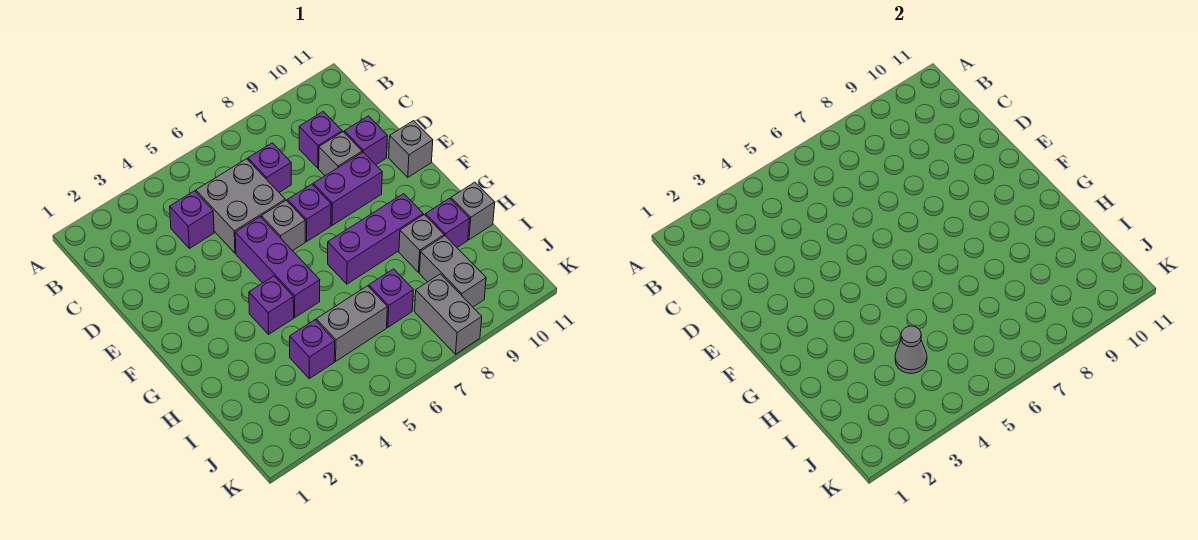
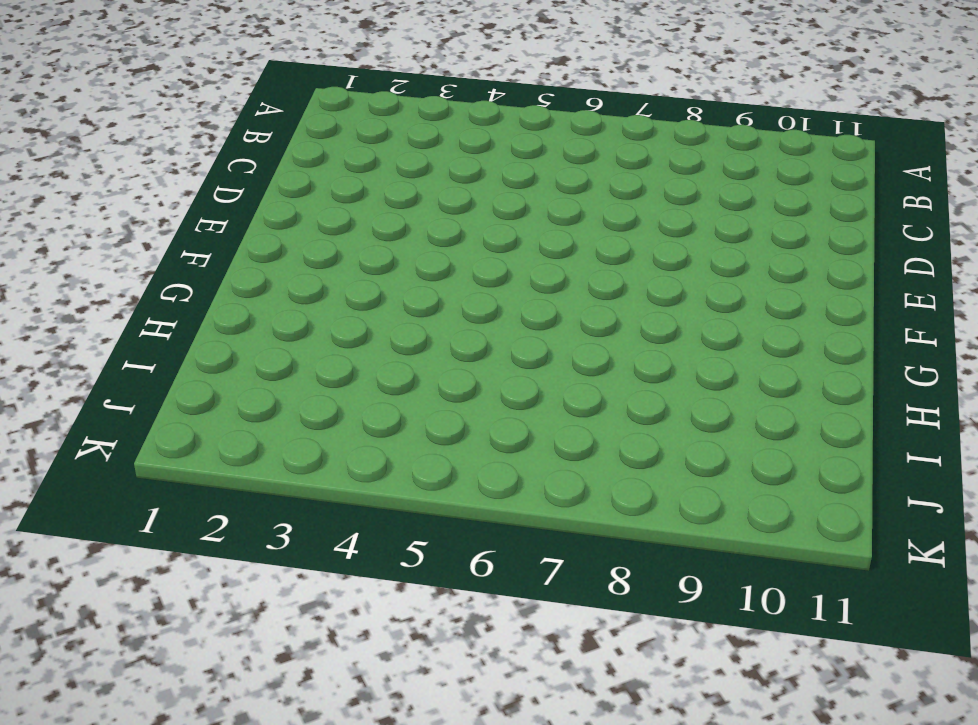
none -> purple 1x1 brick [170,191,214,248]
none -> grey 2x2 brick [196,159,285,253]
none -> purple 1x1 brick [248,143,291,192]

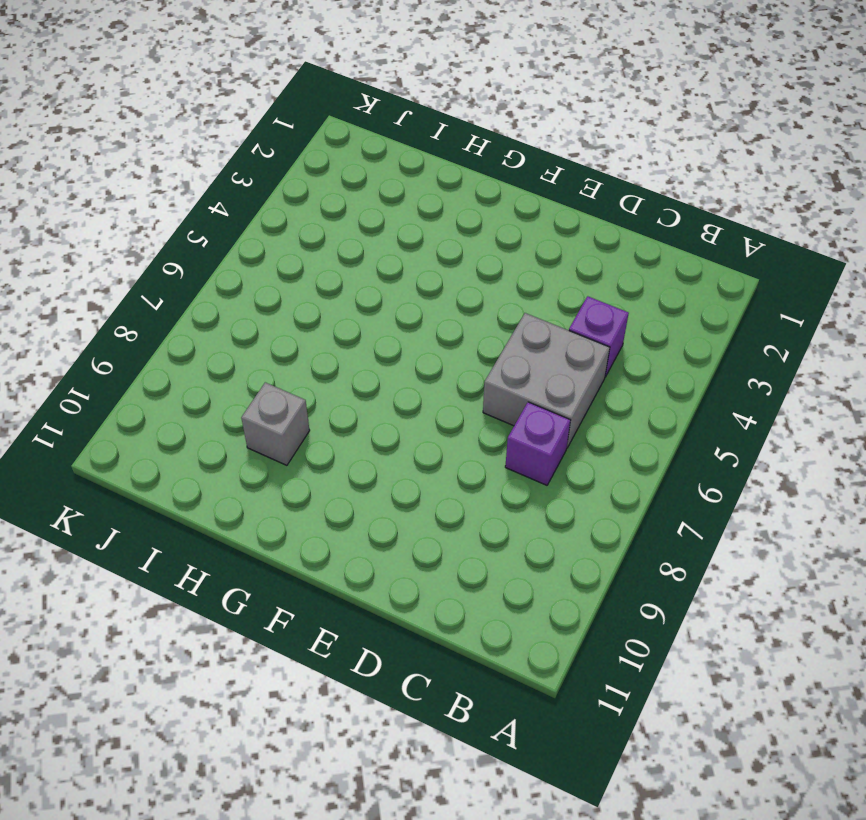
none -> purple 1x1 brick [299,112,342,168]
none -> grey 1x1 brick [319,132,362,176]
none -> purple 1x1 brick [344,116,387,165]

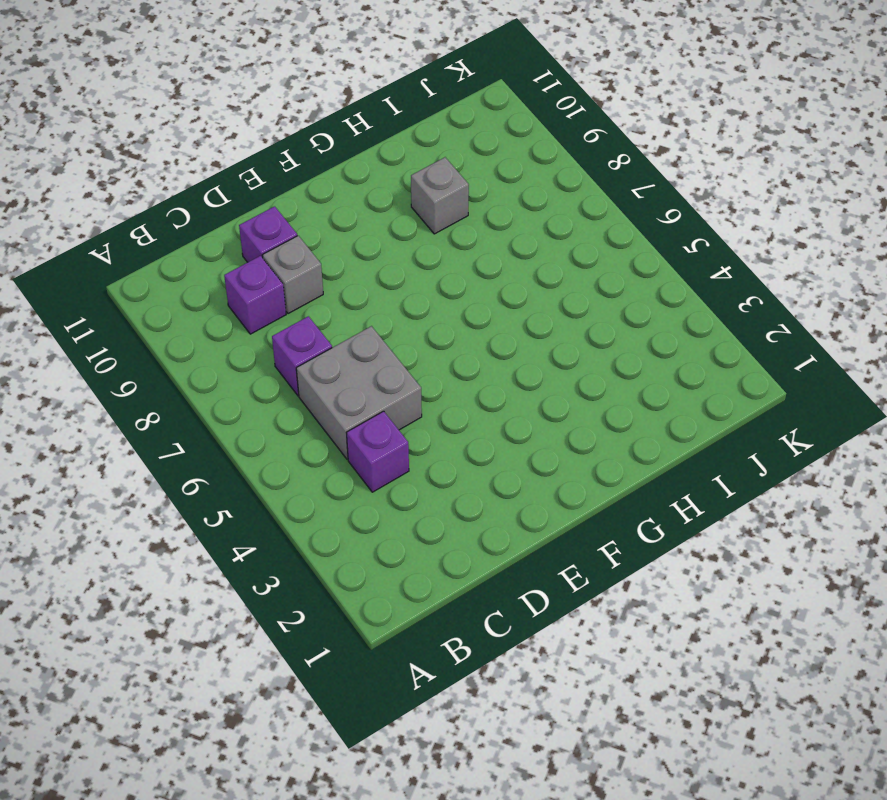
none -> purple 1x3 brick [235,217,320,317]
none -> grey 1x1 brick [261,200,305,251]
none -> purple 1x1 brick [287,184,331,242]

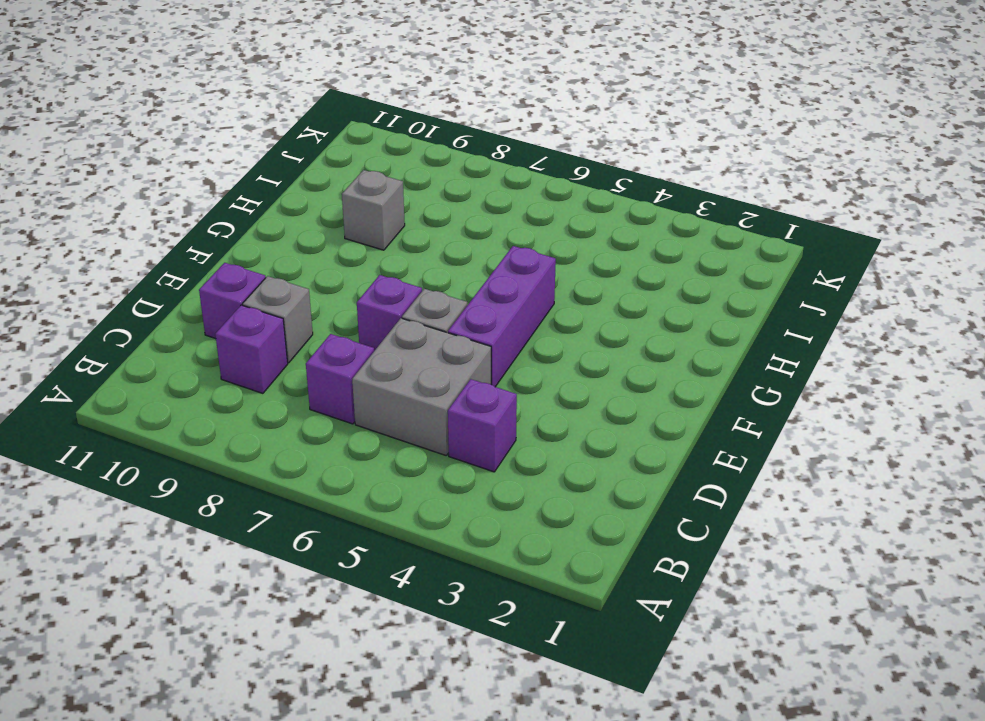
none -> purple 1x2 brick [313,152,382,225]
none -> grey 1x1 brick [389,121,433,177]
none -> purple 1x1 brick [249,276,294,334]

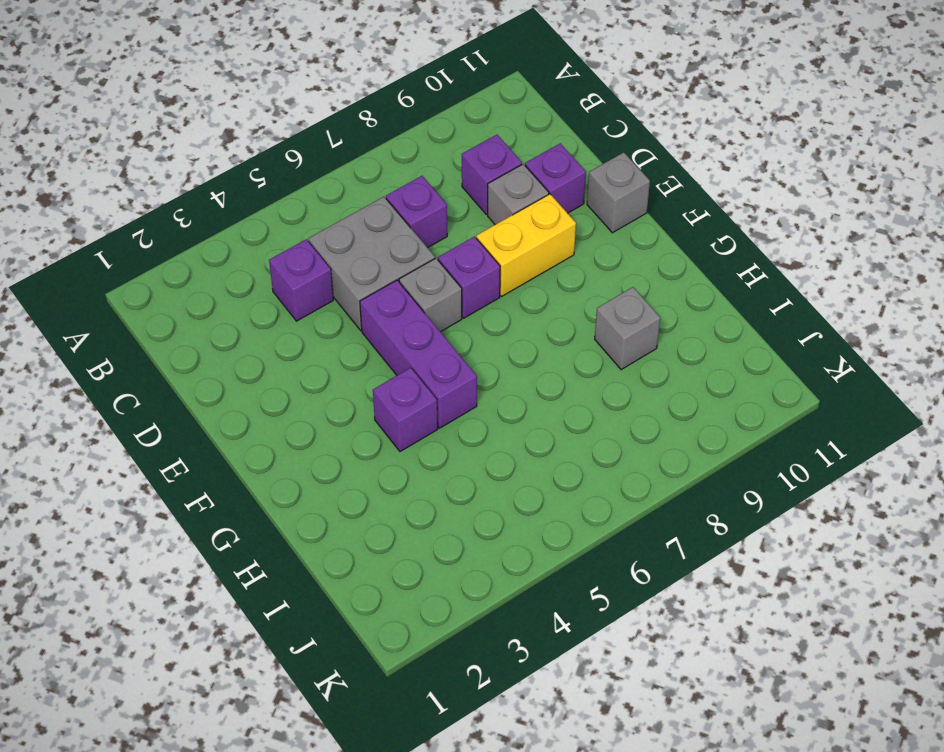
yellow 1x2 brick [476,194,576,297] -> purple 1x2 brick [313,152,382,225]
none -> purple 1x3 brick [328,194,423,284]
none -> purple 1x1 brick [425,198,470,247]
none -> grey 1x1 brick [451,182,495,240]

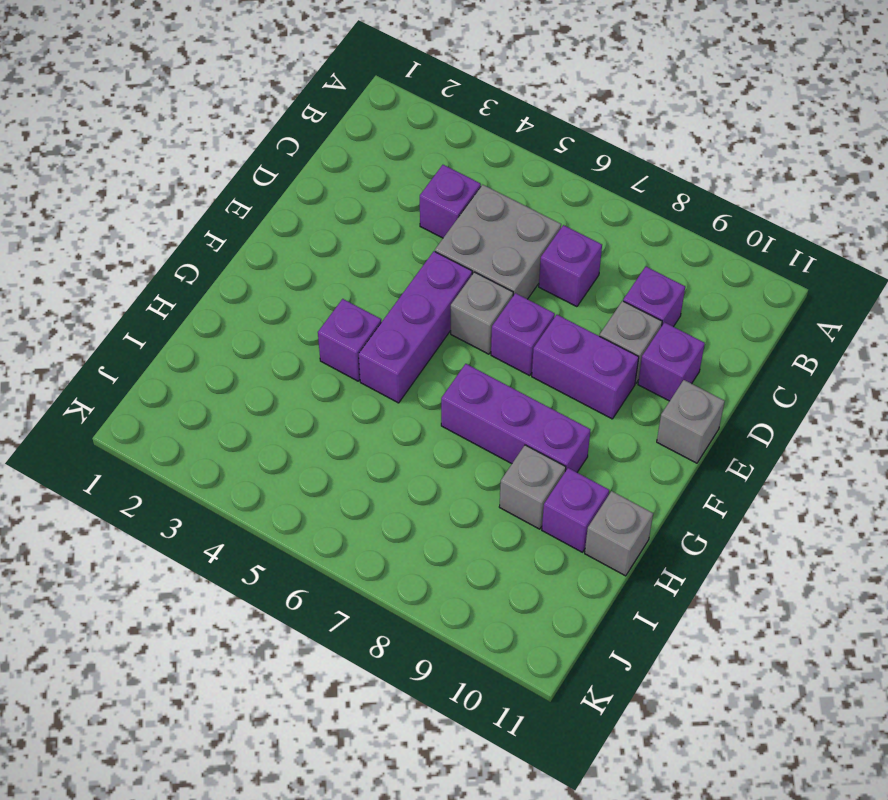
none -> purple 1x1 brick [290,320,335,379]
none -> grey 1x2 brick [316,286,387,361]
none -> purple 1x1 brick [369,269,413,327]

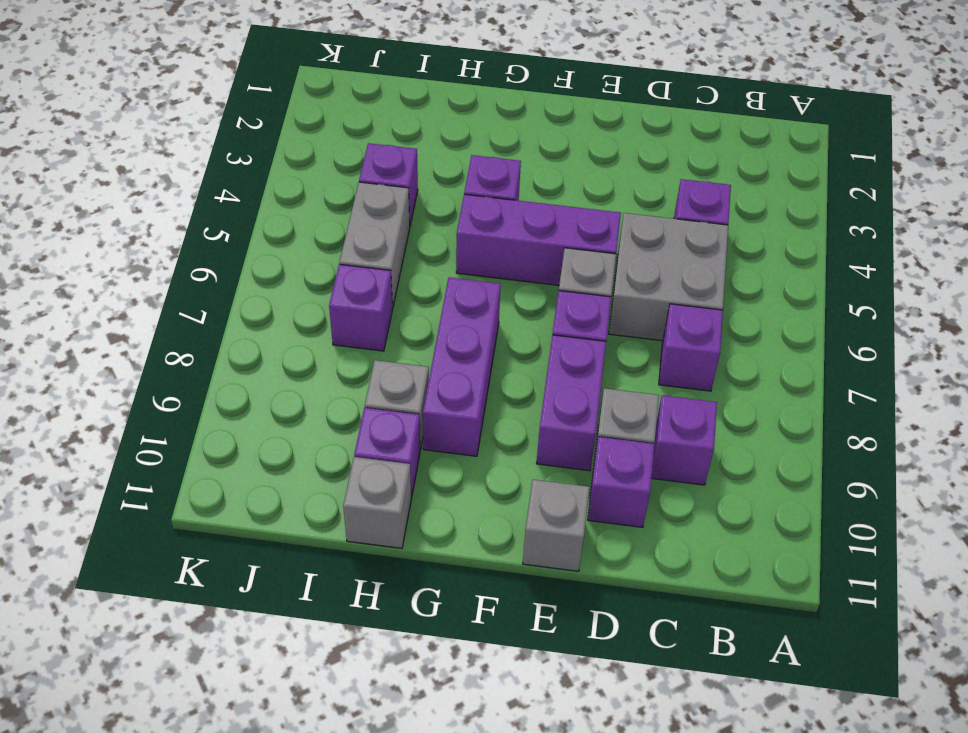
none -> grey 1x2 brick [419,236,486,307]
none -> grey 1x2 brick [415,274,482,354]
none -> grey 1x1 cone [895,326,927,373]

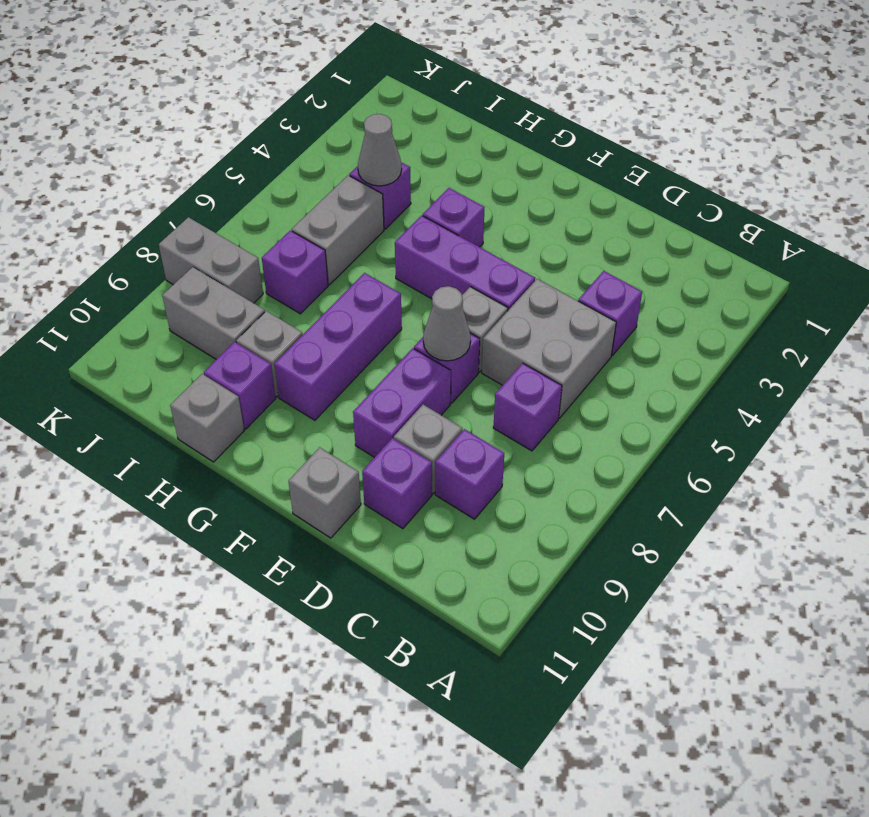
grey 1x1 cone [423,286,471,361] -> none

